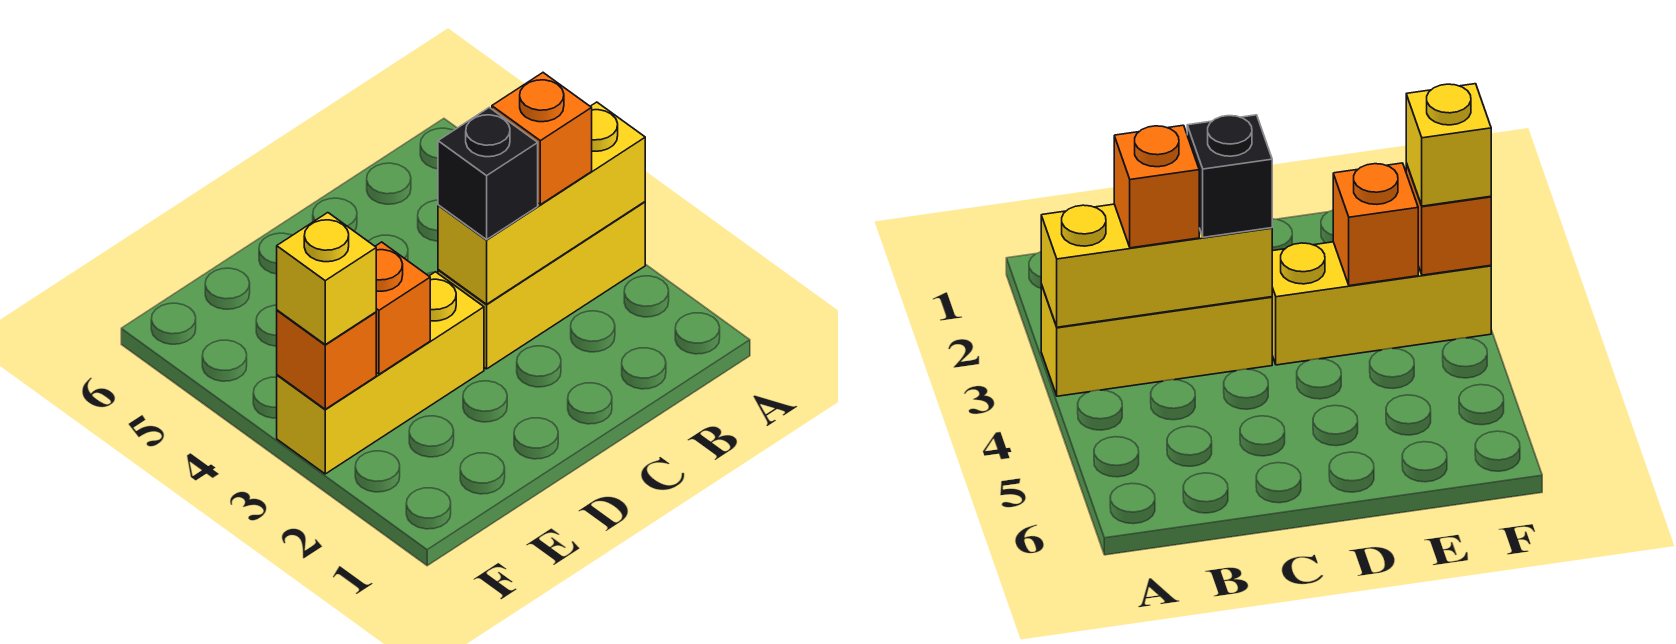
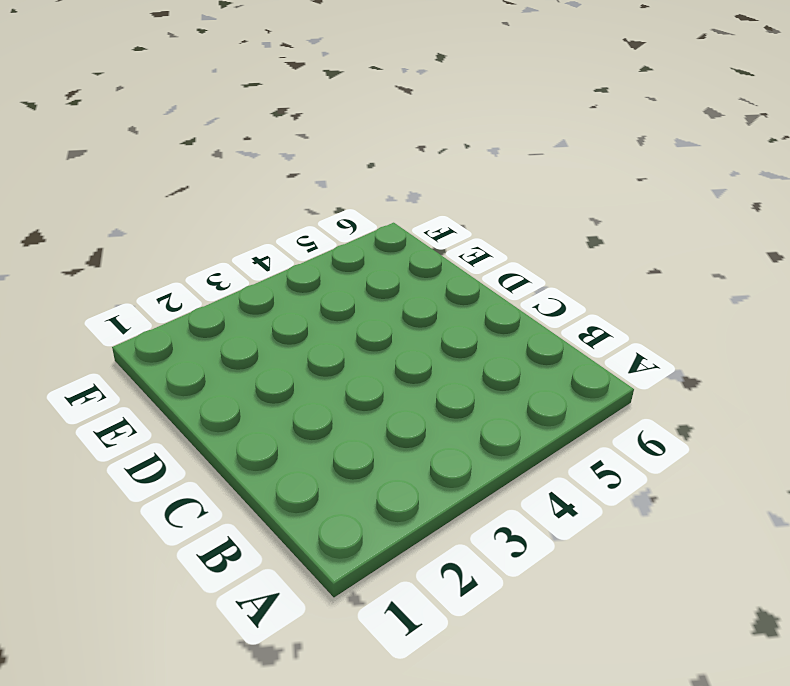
none -> yellow 1x3 brick [438,202,645,369]
none -> yellow 1x3 brick [277,272,484,474]

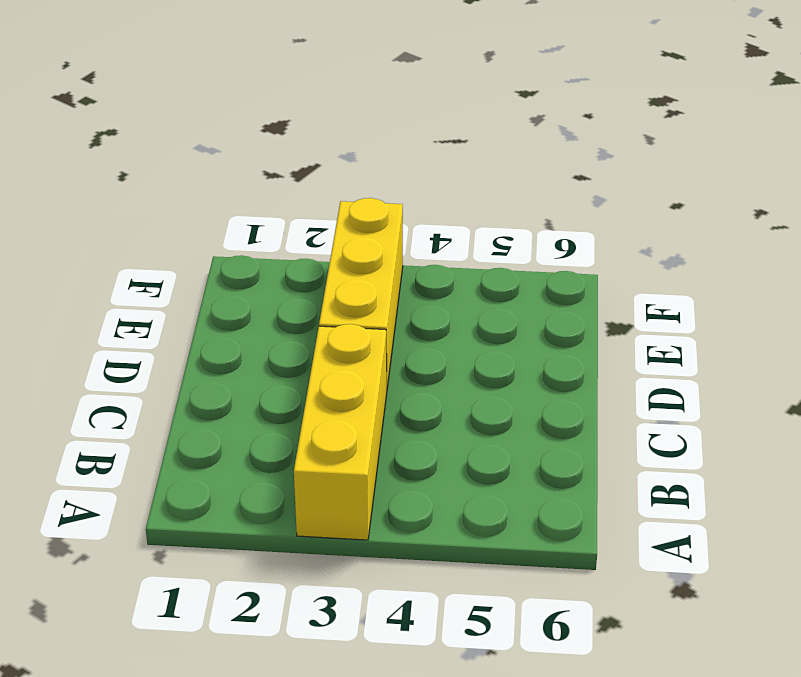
none -> yellow 1x3 brick [438,102,645,304]
none -> orange 1x1 brick [375,242,430,374]

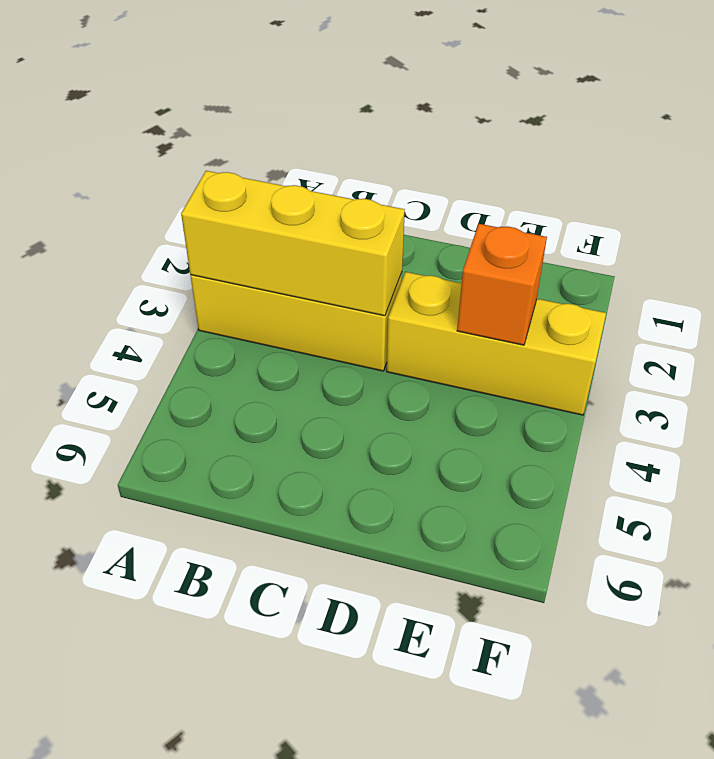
none -> orange 1x1 brick [277,310,376,409]
none -> orange 1x1 brick [492,73,592,205]

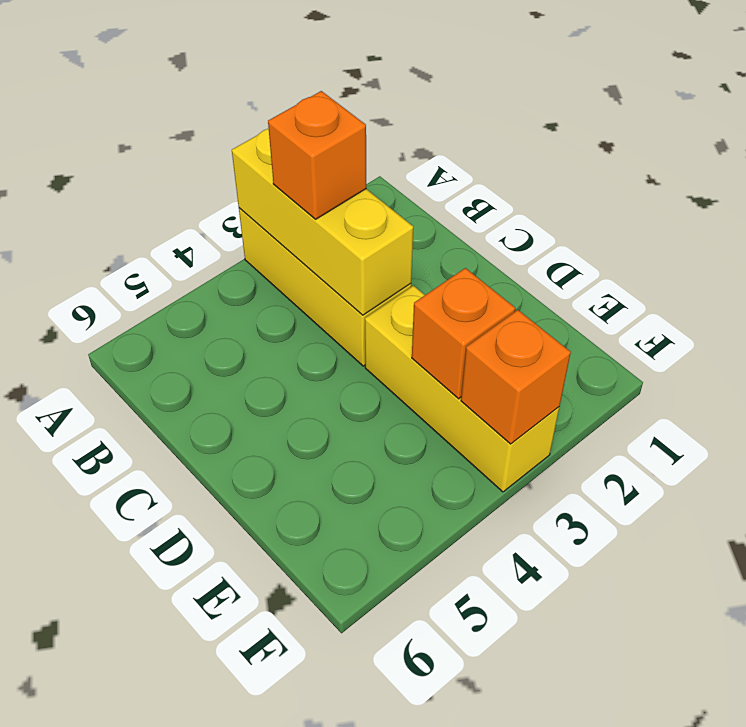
none -> black 1x1 brick [438,107,538,240]
none -> yellow 1x1 brick [277,213,376,344]

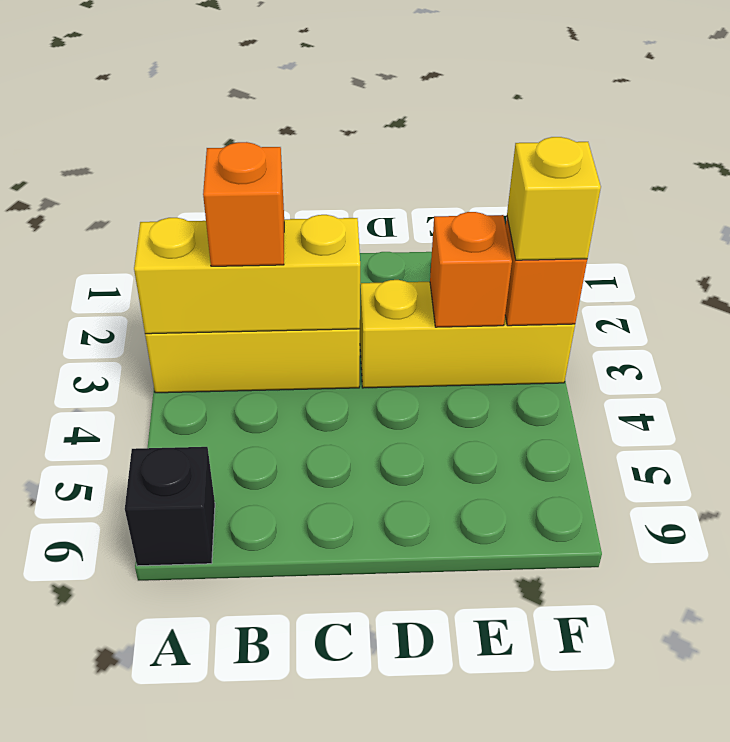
black 1x1 brick [125,447,215,566] -> black 1x1 brick moved to [438,107,538,240]

